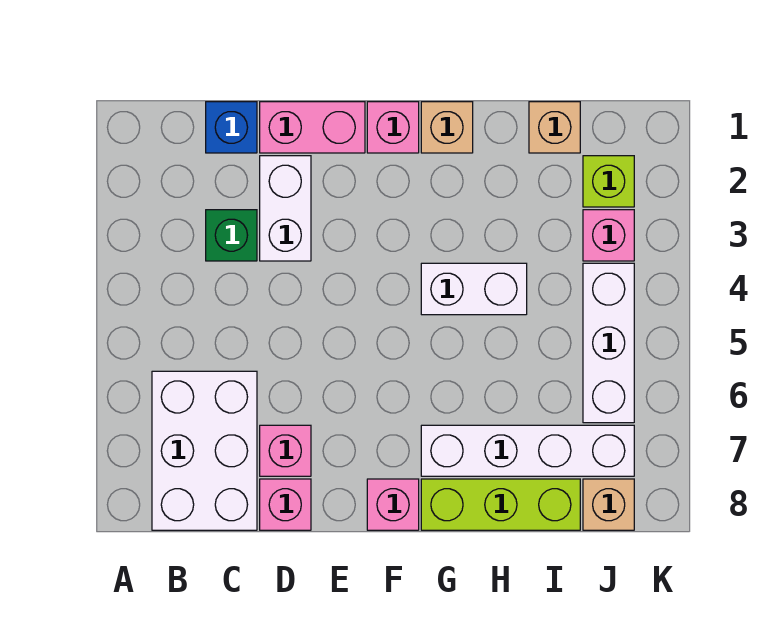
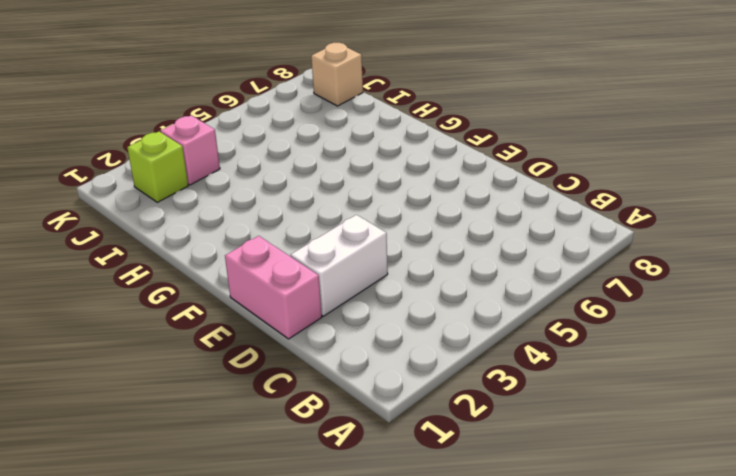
none -> white 2x3 brick [152,371,257,530]
none -> blue 1x1 brick [206,102,257,153]
none -> green 1x1 brick [206,210,257,261]

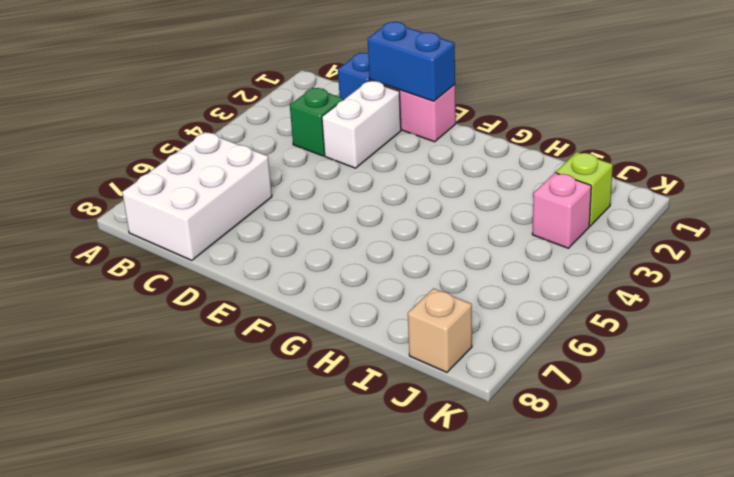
blue 1x2 brick [368,22,455,101] -> none
none -> pink 1x1 brick [260,425,311,476]
none -> pink 1x1 brick [260,479,311,530]
none -> pink 1x1 brick [367,102,419,153]

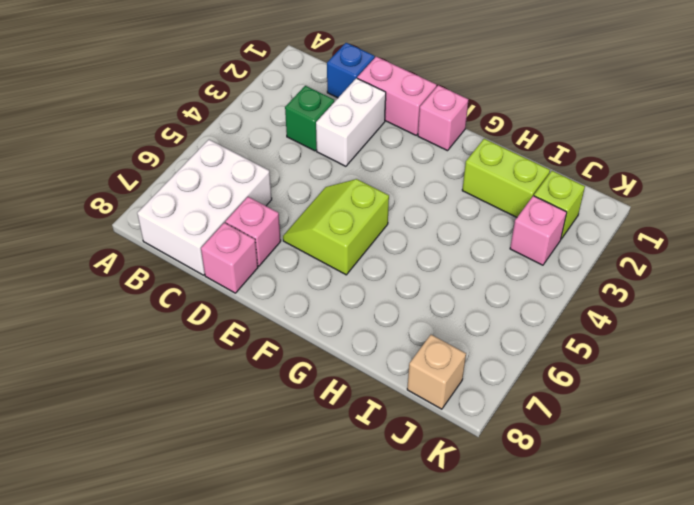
lime 2x2 slope [283,179,389,275] -> none
lime 1x2 brick [462,139,550,217] -> none
none -> pink 1x1 brick [367,479,419,530]
none -> tan 1x1 brick [421,102,473,153]
none -> white 1x2 brick [421,263,527,315]

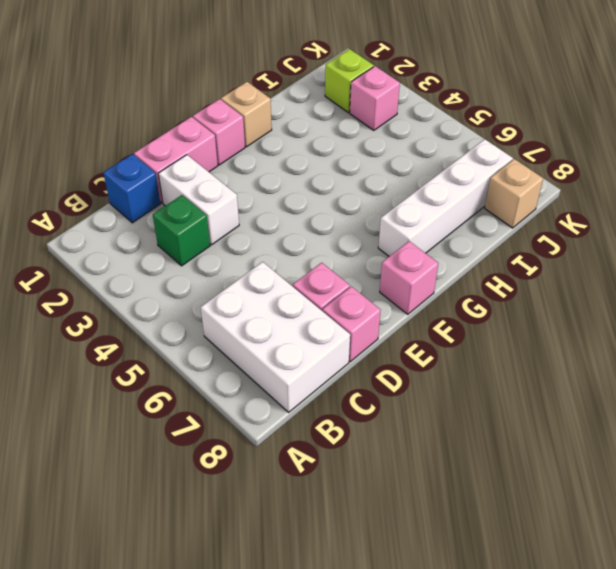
none -> white 1x2 brick [421,263,527,315]
none -> lime 1x3 brick [421,479,580,530]
none -> tan 1x1 brick [529,102,580,153]

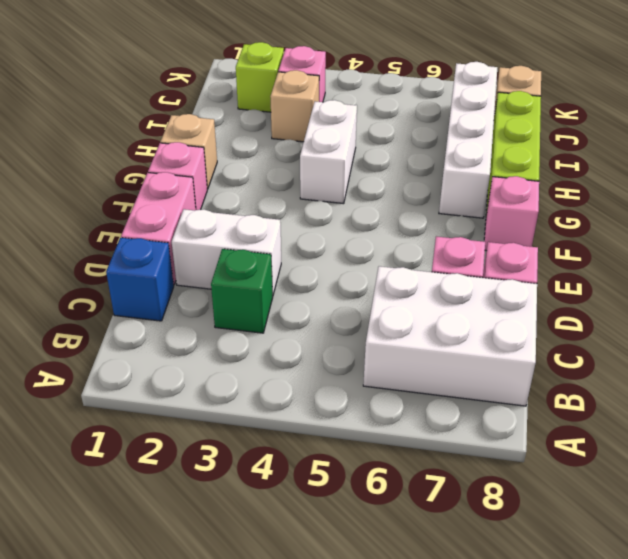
tan 1x1 brick [270,70,319,142] -> tan 1x1 brick moved to [529,102,580,153]
none -> white 1x3 brick [583,263,634,423]

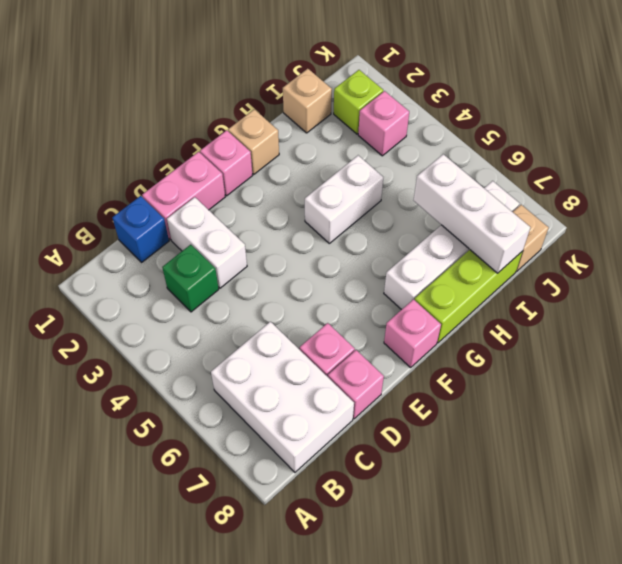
white 1x3 brick [413,154,530,273] -> white 1x3 brick moved to [583,263,634,423]

